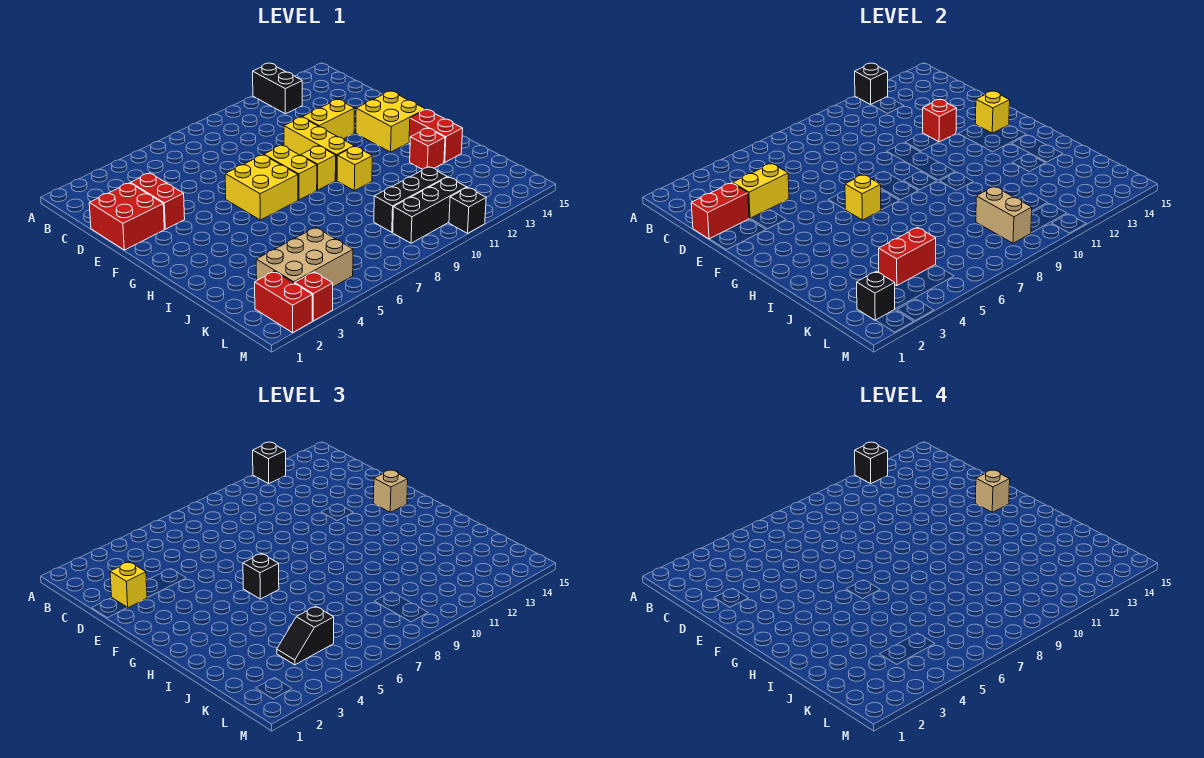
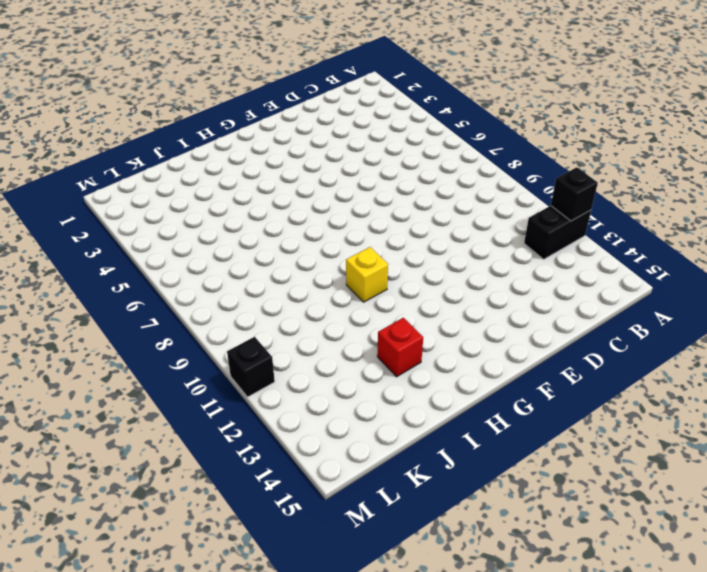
none -> red 2x2 brick [89,183,164,250]
none -> red 1x2 brick [131,173,185,229]
none -> yellow 1x3 brick [284,117,354,180]
none -> yellow 1x2 brick [303,100,355,139]

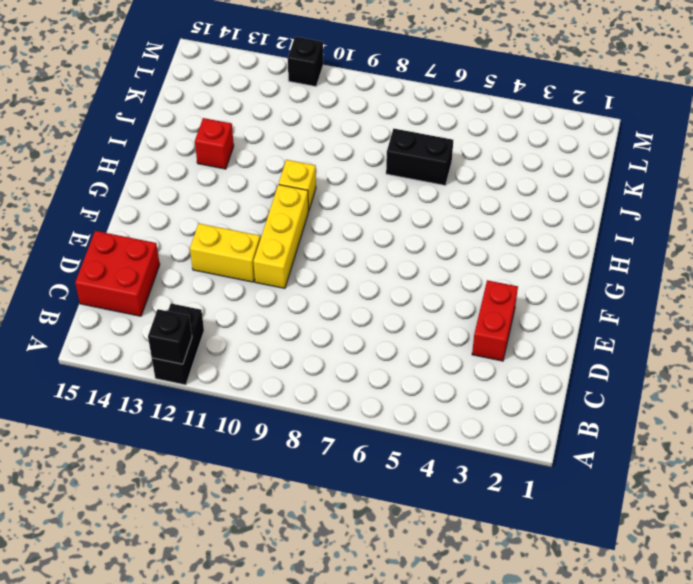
red 2x2 brick [75,231,160,316] -> red 2x2 brick moved to [89,183,164,250]
black 1x2 brick [386,129,453,185] -> none
none -> yellow 2x2 brick [225,155,298,220]
none -> yellow 1x2 brick [264,146,317,200]
none -> yellow 2x2 brick [356,91,426,152]
none -> yellow 1x1 brick [301,146,336,190]

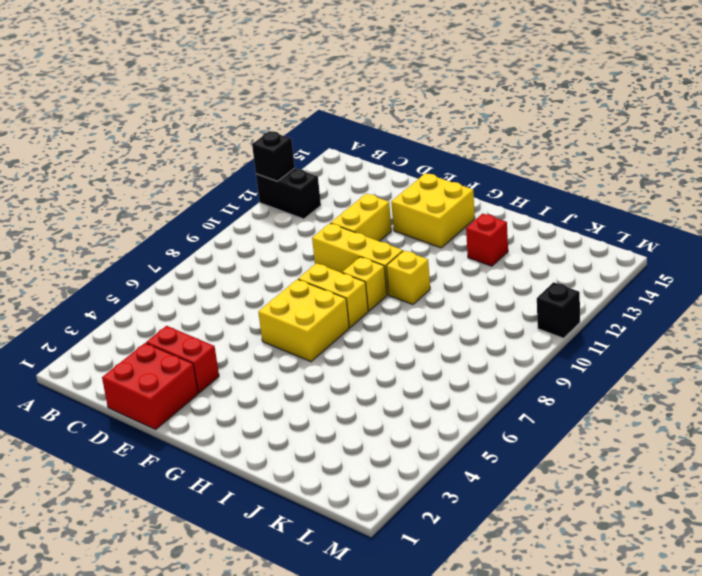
none -> red 1x2 brick [409,110,463,162]
none -> tan 2x3 brick [256,227,353,287]
none -> black 1x3 brick [374,167,447,232]
none -> red 1x2 brick [255,271,312,333]

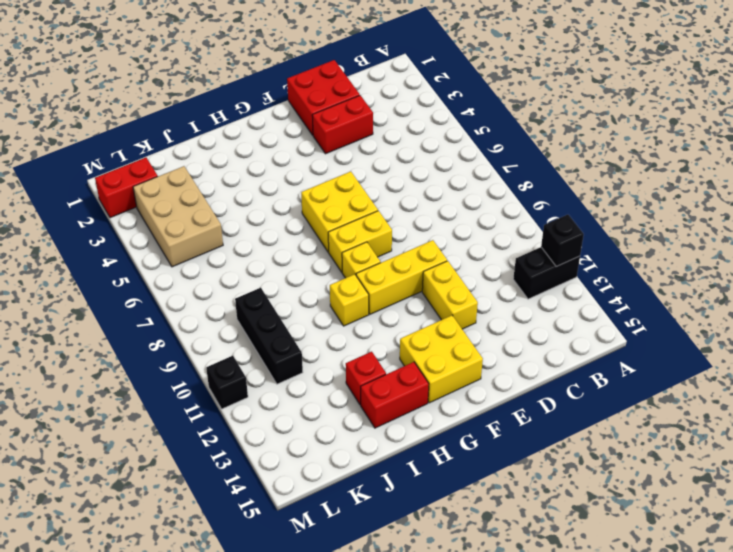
none -> black 1x3 brick [393,177,467,243]
none -> red 1x1 brick [295,272,333,321]
none -> red 1x2 brick [691,183,749,239]
none -> yellow 1x2 brick [733,163,789,218]

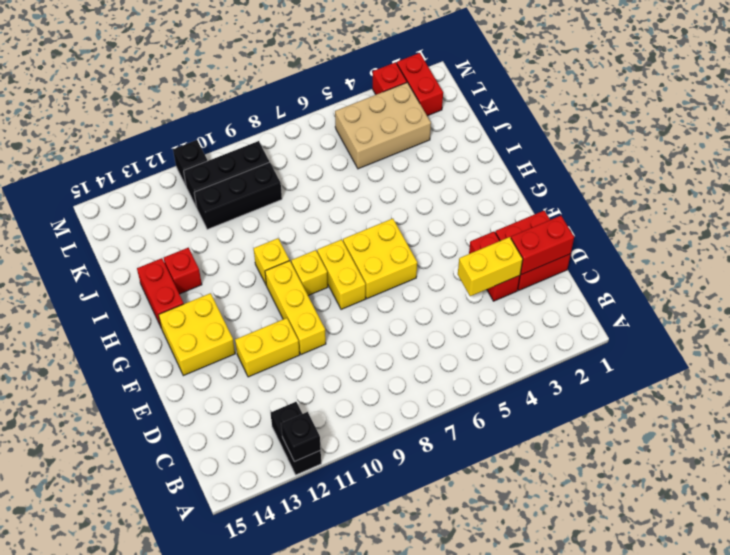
none -> red 1x1 brick [923,100,957,142]
none -> yellow 1x1 brick [975,91,1010,133]
none -> yellow 1x1 brick [845,174,881,220]
none -> red 1x2 brick [879,227,936,286]

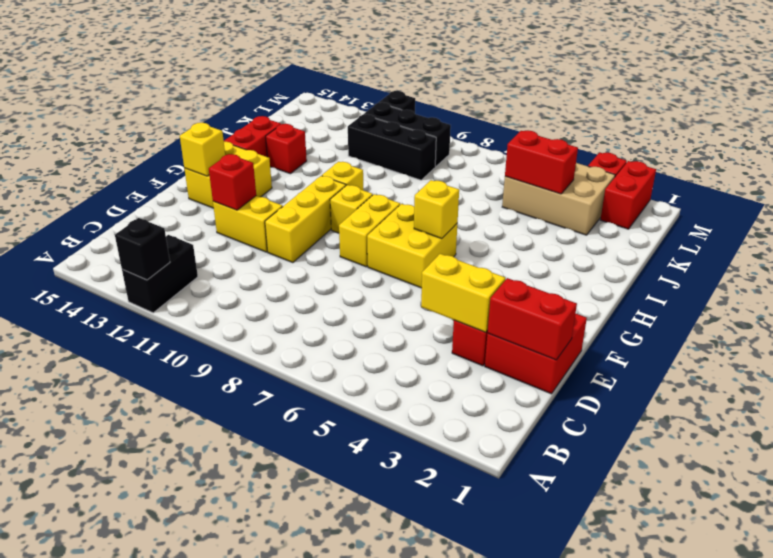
none -> tan 1x2 brick [976,186,1032,243]
none -> black 1x1 brick [857,271,895,320]
none -> black 1x1 brick [253,442,286,484]
none -> yellow 1x1 brick [110,562,147,608]

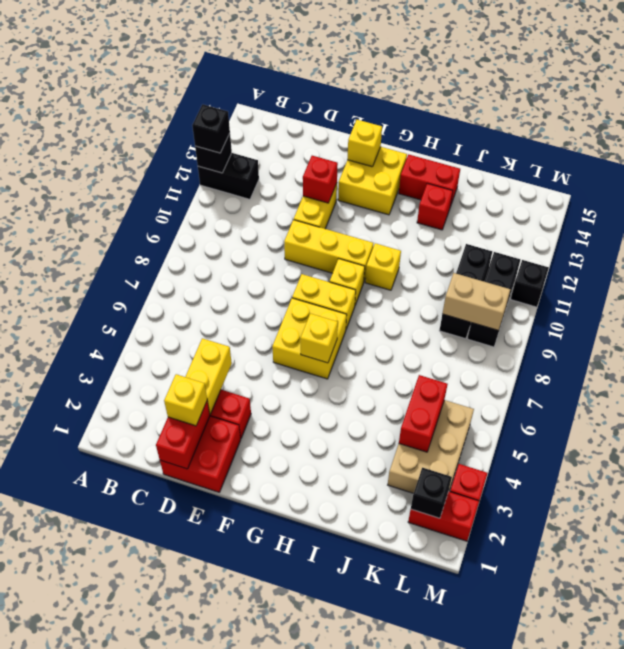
none -> tan 1x1 brick [373,470,408,512]
none -> black 1x1 brick [243,553,279,599]
none -> black 1x2 slope [277,606,334,665]
none -> black 1x1 brick [855,442,888,484]

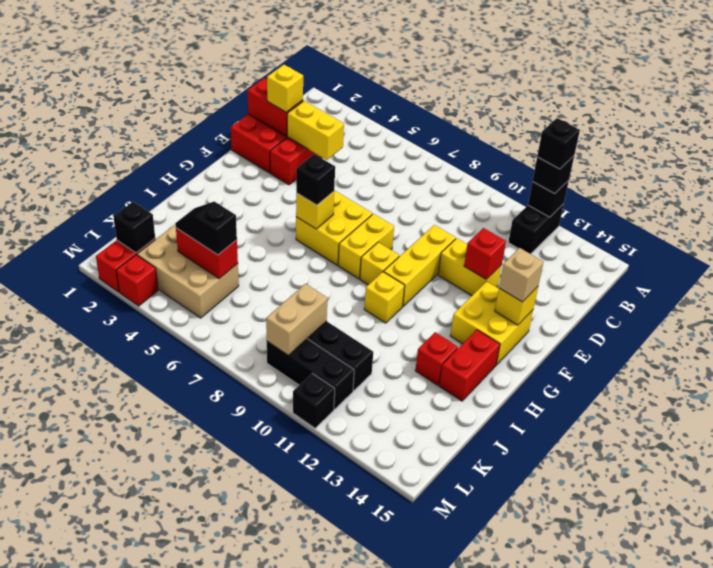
none -> tan 1x1 brick [975,470,1010,512]

